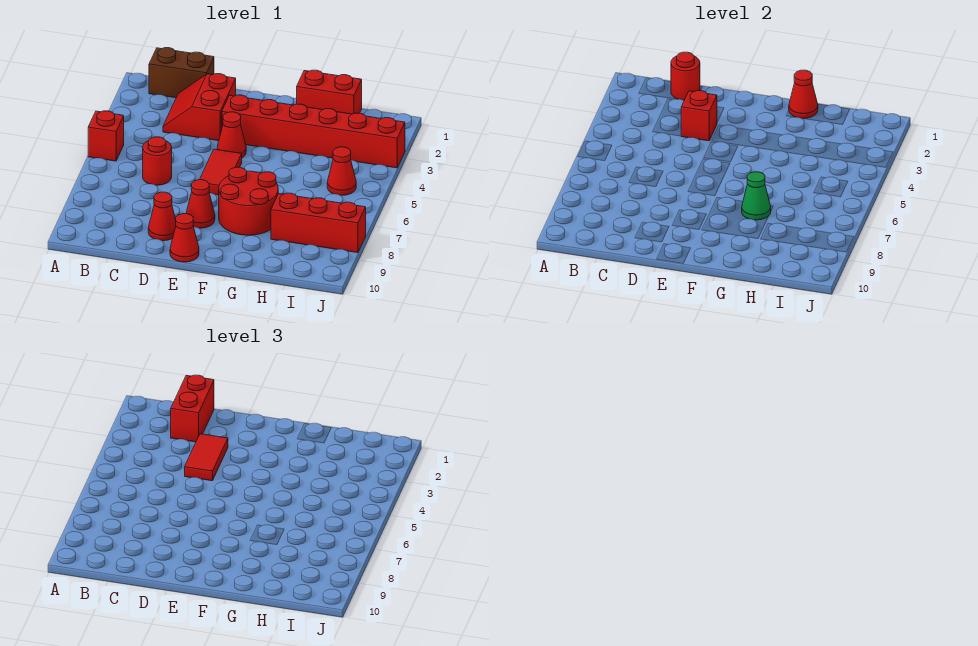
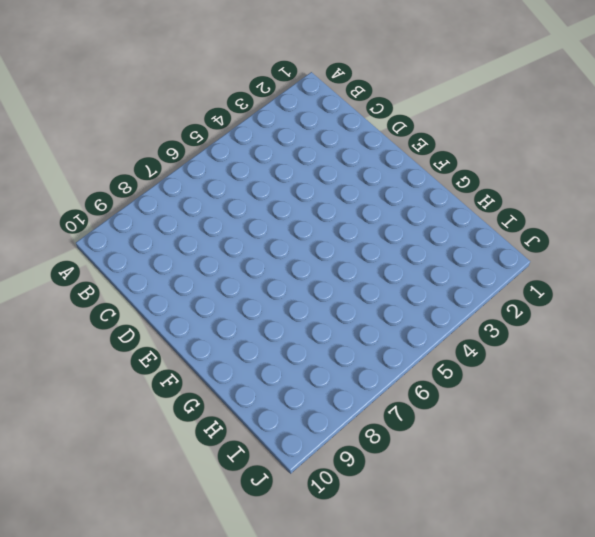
none -> red 1x1 brick [88,111,124,161]
none -> brown 1x2 brick [149,48,214,98]
none -> red 2x2 slope [163,74,236,141]

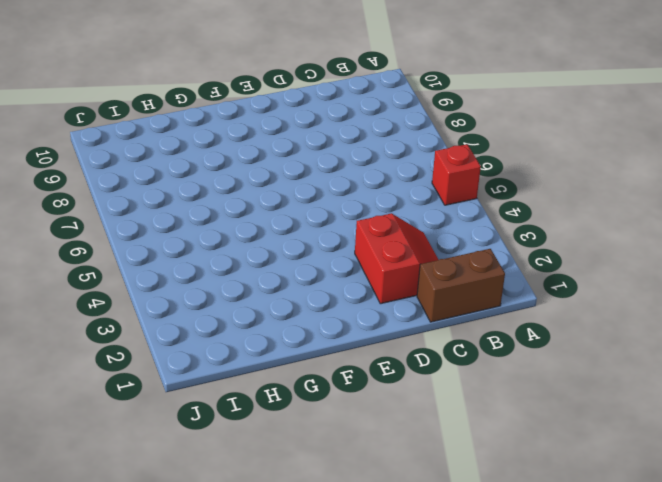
none -> red 1x1 round brick [143,137,172,185]
none -> red 1x1 cone [148,192,176,241]
none -> red 1x6 brick [222,95,405,168]

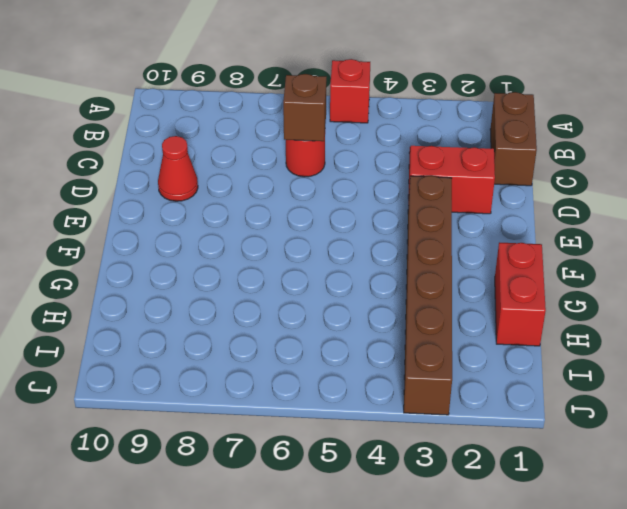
brown 1x1 brick [283,74,327,141] -> none
brown 1x6 brick [404,176,452,415] -> red 1x6 brick [222,95,405,168]
none -> red 1x1 cone [217,112,246,158]
none -> red 1x2 tile [200,149,242,195]
none -> red 1x1 cone [186,180,215,228]

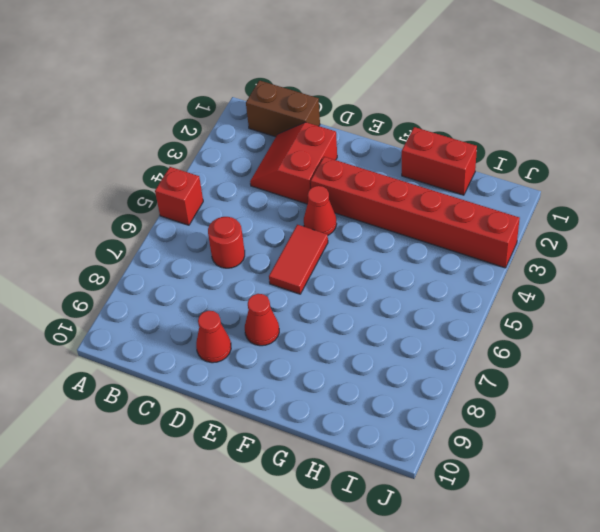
none -> red 1x1 cone [170,214,199,262]
none -> red 2x2 round brick [219,167,278,235]
none -> red 1x3 brick [271,193,366,253]

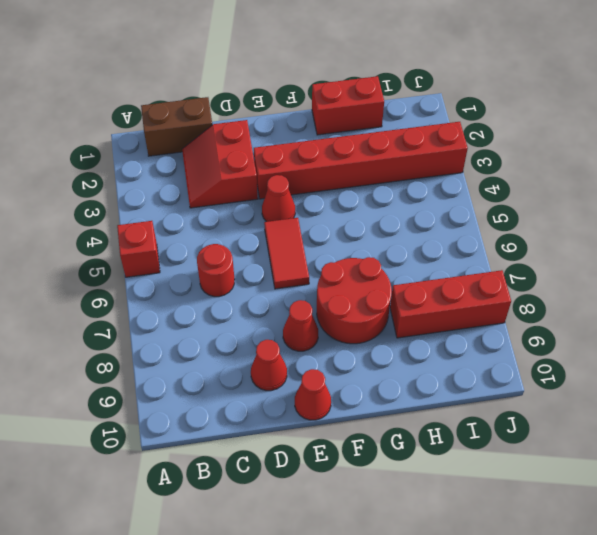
none -> red 1x1 cone [327,147,356,195]
none -> red 1x1 round brick [671,52,700,100]
none -> red 1x1 brick [681,91,717,141]

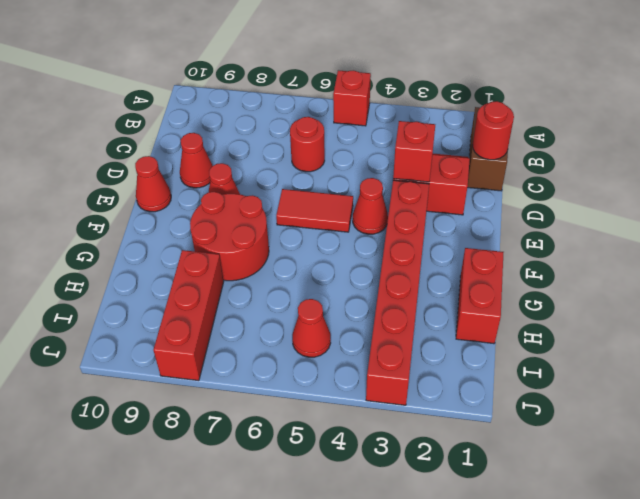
none -> red 1x1 cone [789,70,818,119]
none -> green 1x1 cone [742,172,771,220]
none -> red 1x2 brick [171,375,214,442]

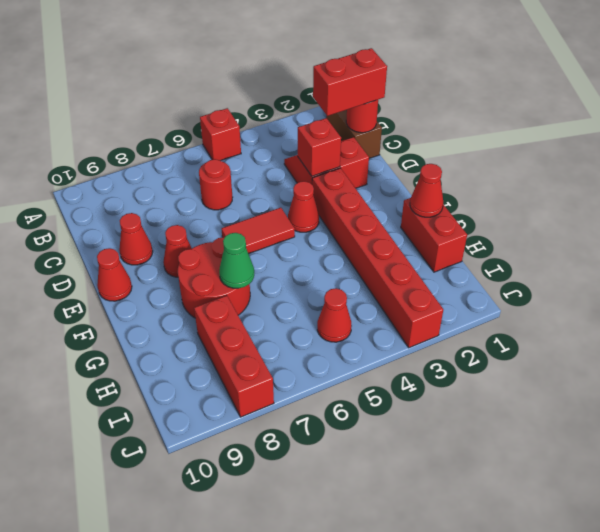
none -> red 1x2 tile [185,434,228,481]

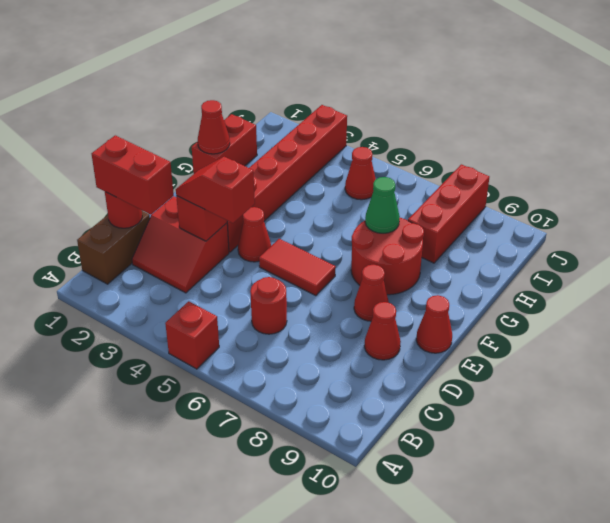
red 1x2 slope [176,157,255,223] -> red 1x2 tile [185,434,228,481]

